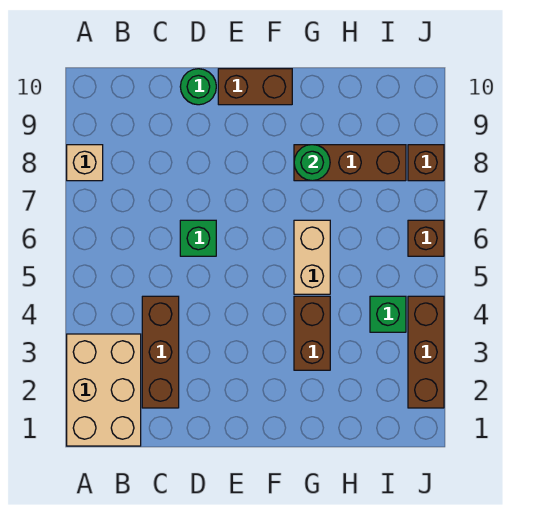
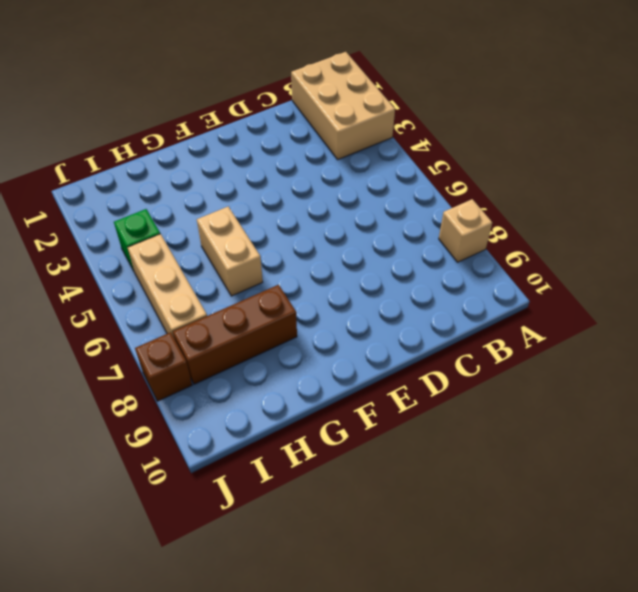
tan 1x3 brick [128,234,207,337] -> none
none -> brown 1x3 brick [142,296,179,408]
none -> green 1x1 brick [180,220,216,256]
none -> green 1x1 round brick [180,69,216,105]

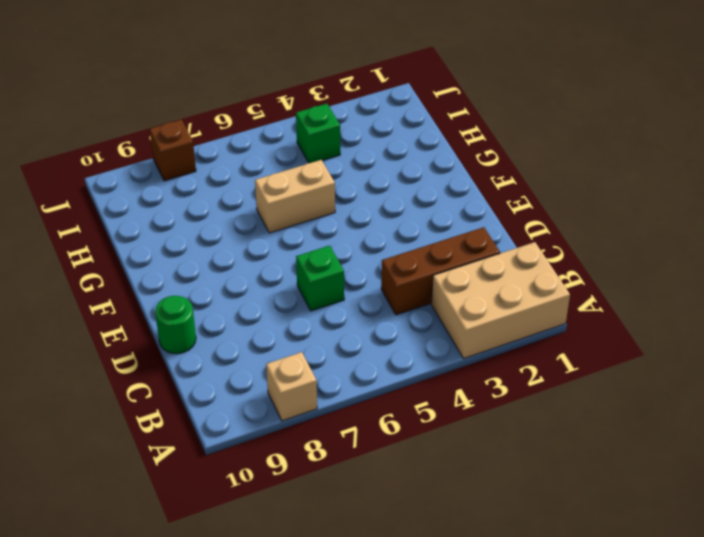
none -> brown 1x2 brick [218,69,292,105]
none -> brown 1x2 brick [294,296,330,370]
none -> brown 1x3 brick [294,145,406,181]

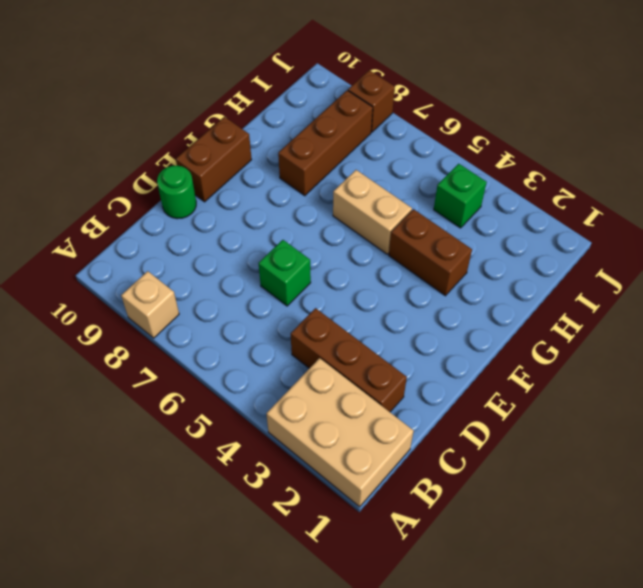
none -> brown 1x3 brick [408,296,444,408]
none -> brown 1x1 brick [408,220,444,256]
none -> green 1x1 round brick [294,145,330,181]

